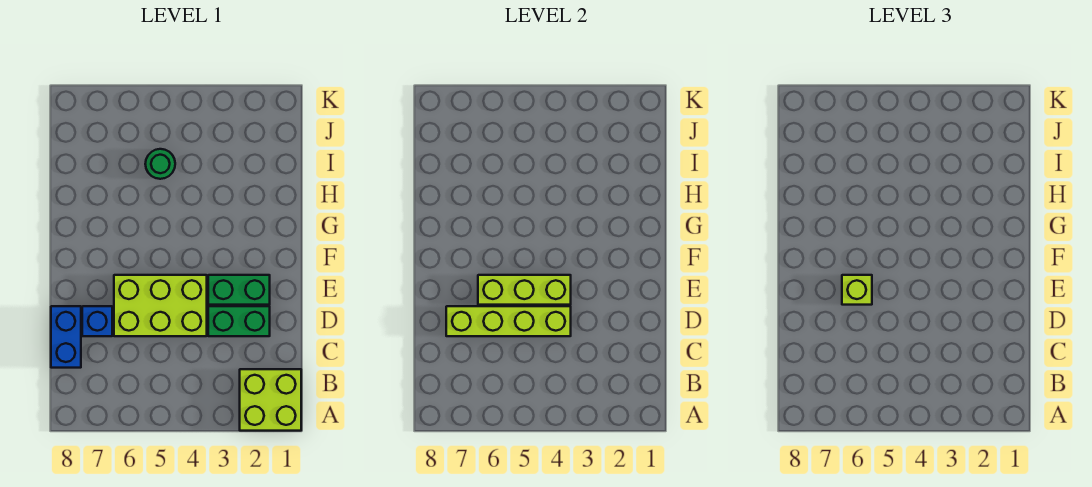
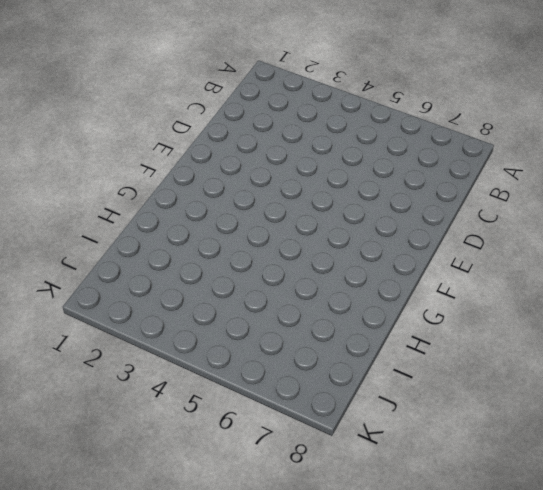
none -> lime 2x2 brick [240,369,301,431]
none -> blue 1x2 brick [51,306,81,368]

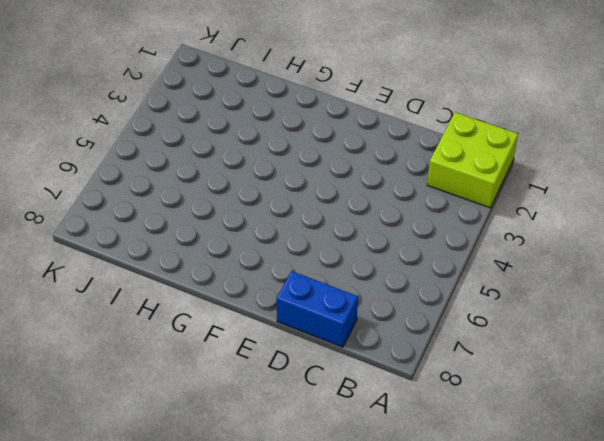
none -> green 1x2 brick [208,306,270,336]
none -> lime 2x3 brick [114,275,207,336]

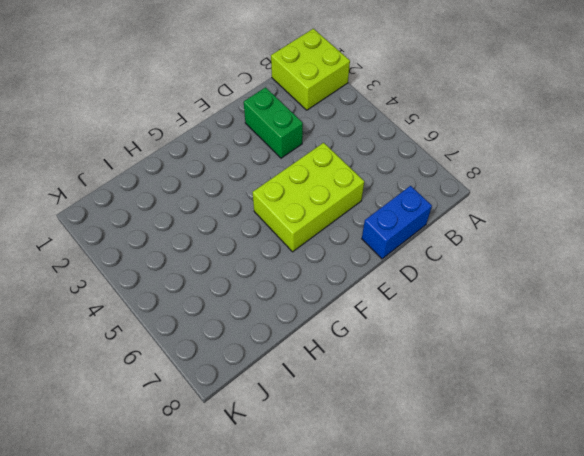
lime 2x3 brick [252,143,364,252] -> lime 2x3 brick turned to [114,275,207,336]
none -> blue 1x1 brick [82,306,112,336]
none -> green 1x2 brick [208,275,270,305]

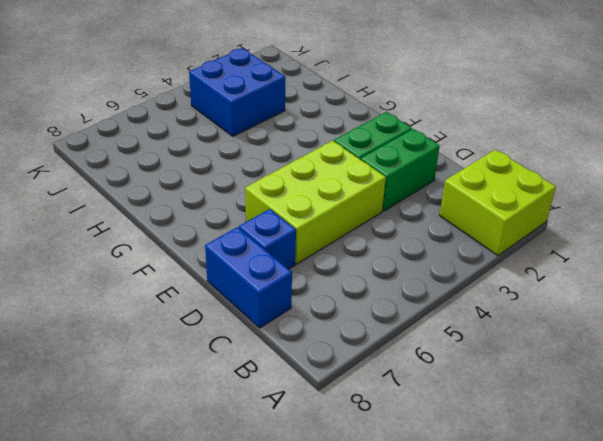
blue 2x2 brick [189,48,285,136] -> none
none -> green 1x1 round brick [145,149,175,179]
none -> lime 1x4 brick [446,306,571,336]

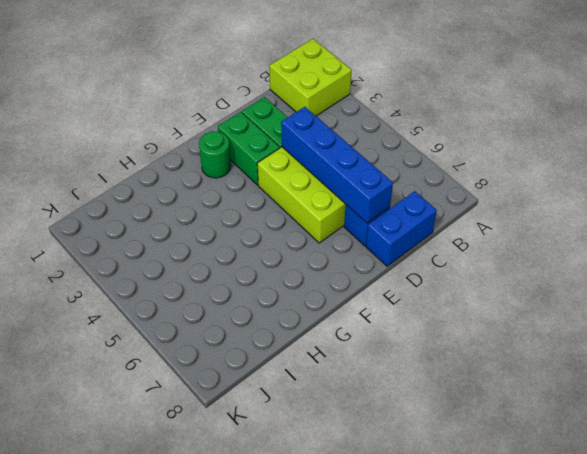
blue 1x4 brick [281,107,393,223] -> lime 1x4 brick [446,306,571,336]
green 1x1 round brick [199,131,231,178] -> green 1x1 round brick moved to [145,149,175,179]
none -> lime 1x3 brick [478,275,571,305]
none -> lime 1x1 brick [842,275,872,305]

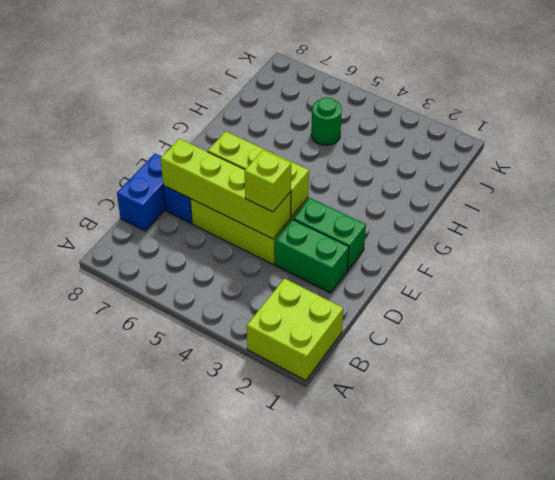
lime 1x1 brick [244,150,291,212] -> lime 1x1 brick moved to [842,275,872,305]

